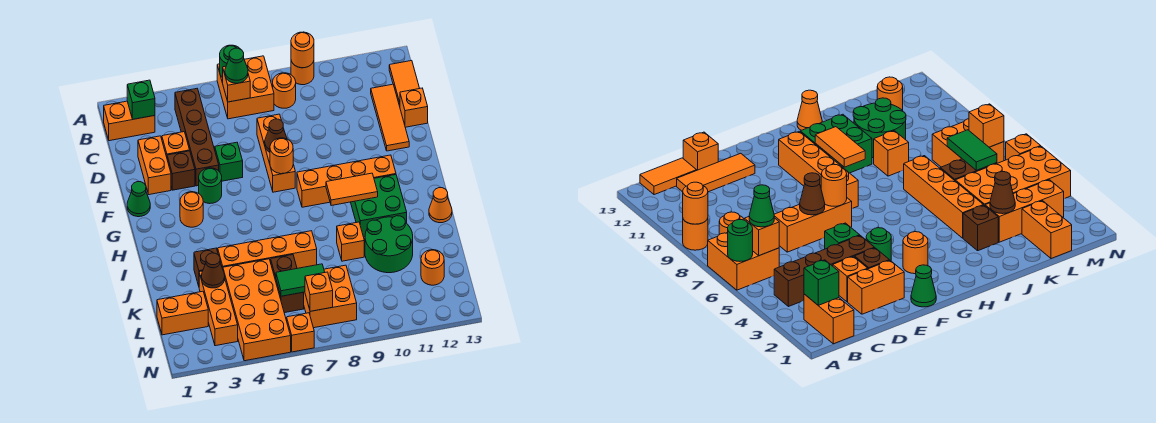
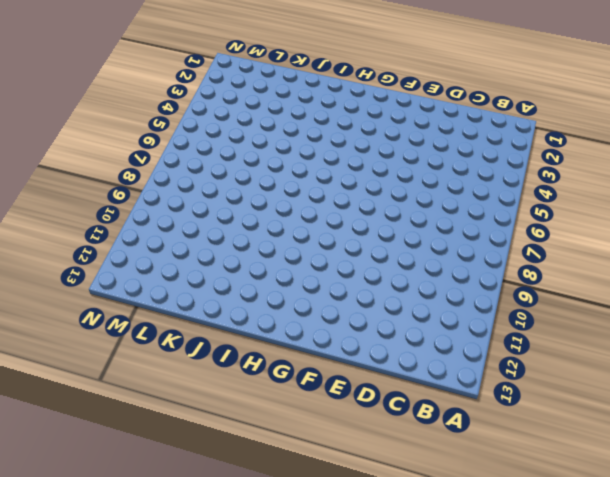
none -> orange 2x2 brick [217,56,274,119]
none -> orange 1x1 round brick [291,61,314,85]
none -> orange 1x2 brick [104,101,155,141]
none -> brown 1x4 brick [175,89,219,186]

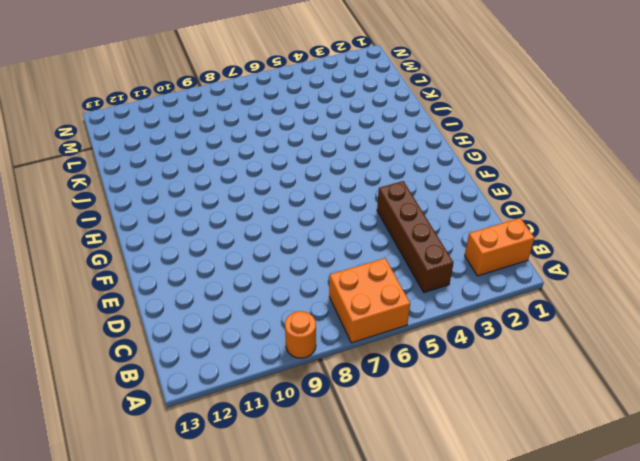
none -> orange 1x1 round brick [273,73,296,108]
none -> orange 1x2 tile [389,61,420,106]
none -> orange 1x3 tile [371,84,409,151]
none -> orange 1x2 brick [138,136,171,195]

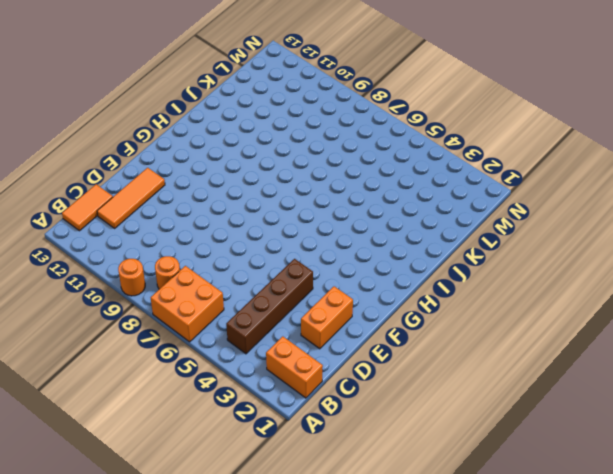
none -> orange 1x1 brick [162,132,190,157]
none -> orange 1x3 brick [257,114,295,192]
none -> orange 1x1 brick [400,88,428,127]
none -> brown 1x1 brick [167,151,195,190]

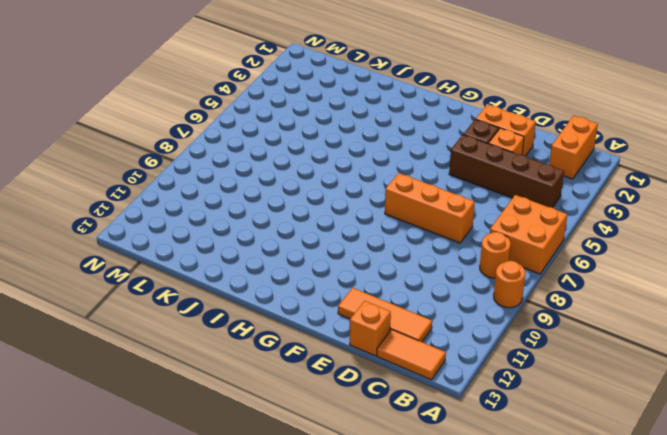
none -> green 1x1 brick [215,142,243,181]
none -> green 1x1 cone [127,182,150,217]
none -> green 1x1 round brick [199,168,222,204]
none -> orange 1x1 round brick [180,192,203,227]

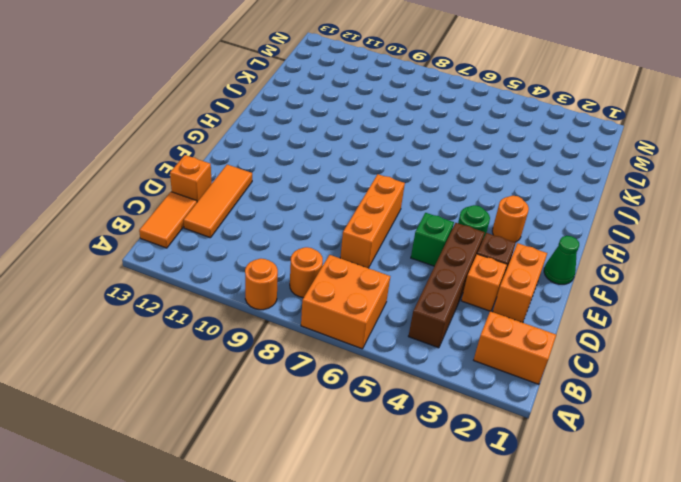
none -> orange 1x4 brick [297,155,396,207]
none -> green 2x2 brick [351,175,407,237]
none -> orange 1x1 cone [429,188,452,223]
none -> brown 1x1 brick [194,248,218,286]

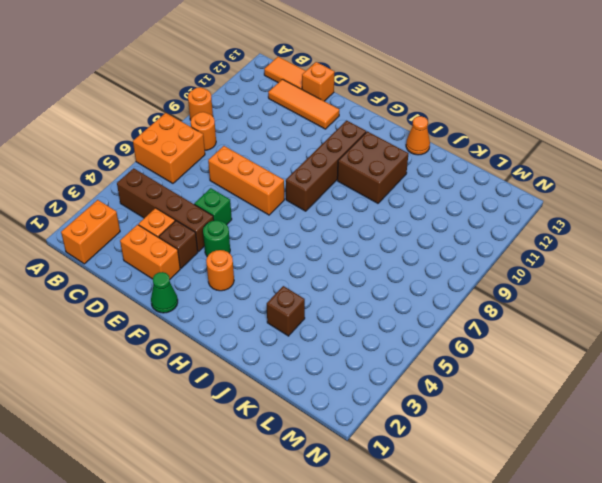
brown 1x4 brick [286,120,366,211] -> orange 1x4 brick [297,155,396,207]
brown 2x2 brick [337,131,408,203] -> green 2x2 brick [351,175,407,237]
none -> orange 1x4 brick [218,231,317,268]
none -> orange 1x1 brick [337,222,364,261]
none -> green 2x2 round brick [365,216,413,273]
none -> orange 1x3 brick [199,271,238,346]

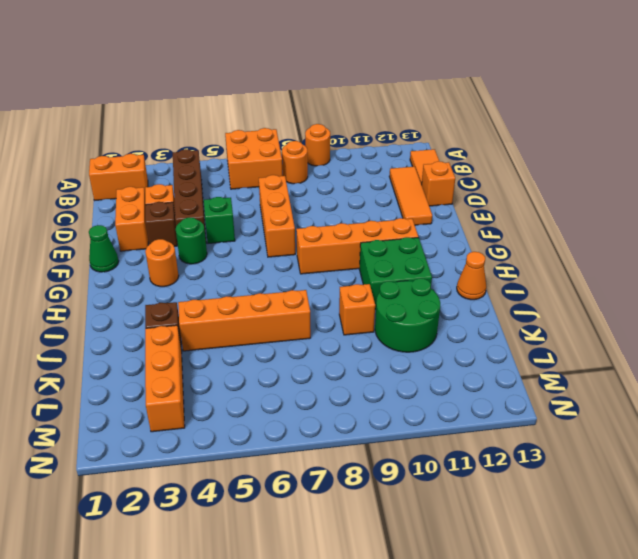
none -> orange 2x4 brick [223,259,291,361]
none -> brown 1x2 brick [271,255,304,313]
none -> orange 1x2 brick [157,291,208,335]
none -> orange 2x2 brick [304,265,357,328]

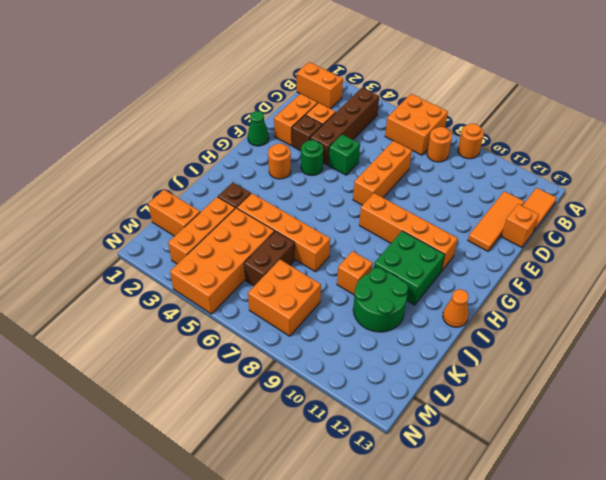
none -> orange 1x1 round brick [421,250,444,285]
none -> orange 1x1 brick [287,313,314,352]
none -> green 1x1 round brick [220,45,240,78]
none -> orange 1x1 round brick [291,32,314,68]

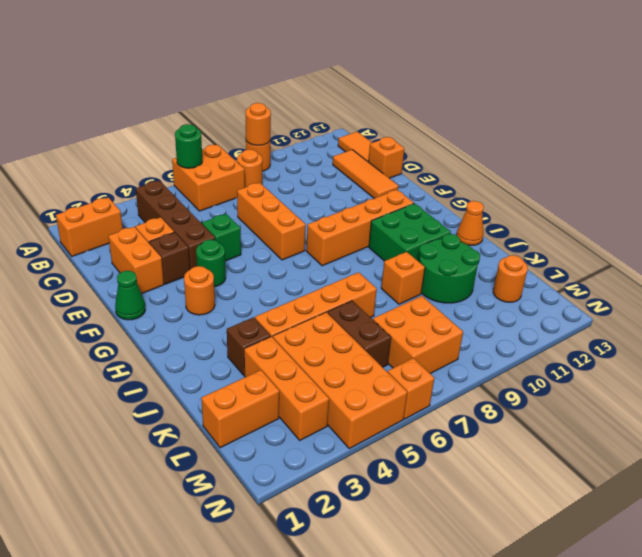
none -> green 1x1 brick [127,80,155,120]
none -> orange 1x1 brick [223,66,250,102]
none -> brown 1x1 cone [265,119,287,152]
none -> orange 1x1 round brick [270,138,293,174]

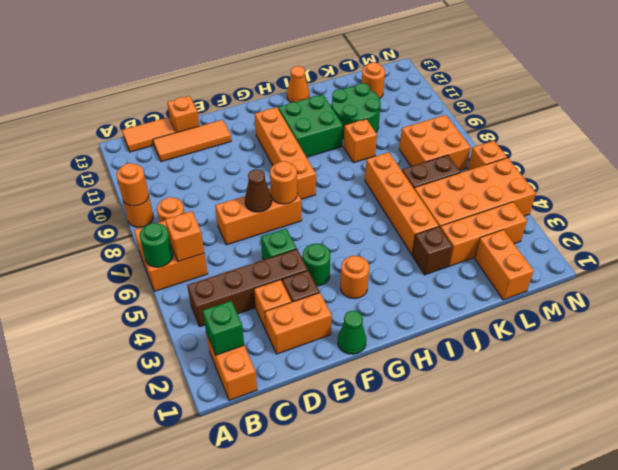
none -> orange 1x2 tile [326,173,378,206]
none -> brown 1x1 cone [201,253,225,288]
none -> green 1x2 tile [276,264,325,296]
none -> orange 1x1 brick [305,272,333,311]

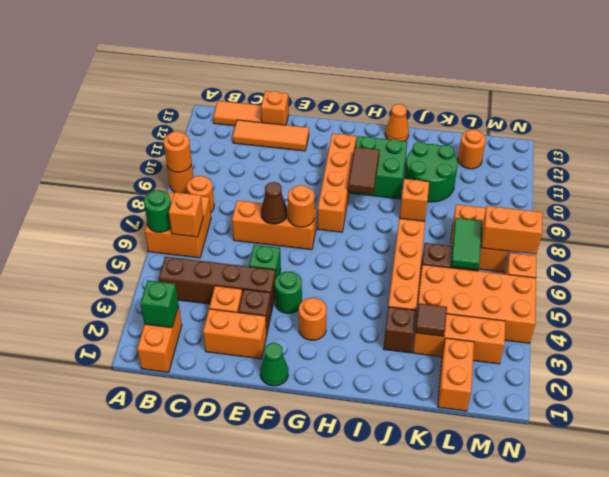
brown 1x2 tile [348,147,380,194] -> orange 1x2 tile [326,173,378,206]
brown 1x1 tile [415,303,447,337] -> brown 1x1 cone [201,253,225,288]
orange 1x2 brick [481,206,543,254] -> orange 1x1 brick [305,272,333,311]
none -> green 1x1 cone [225,48,248,83]

